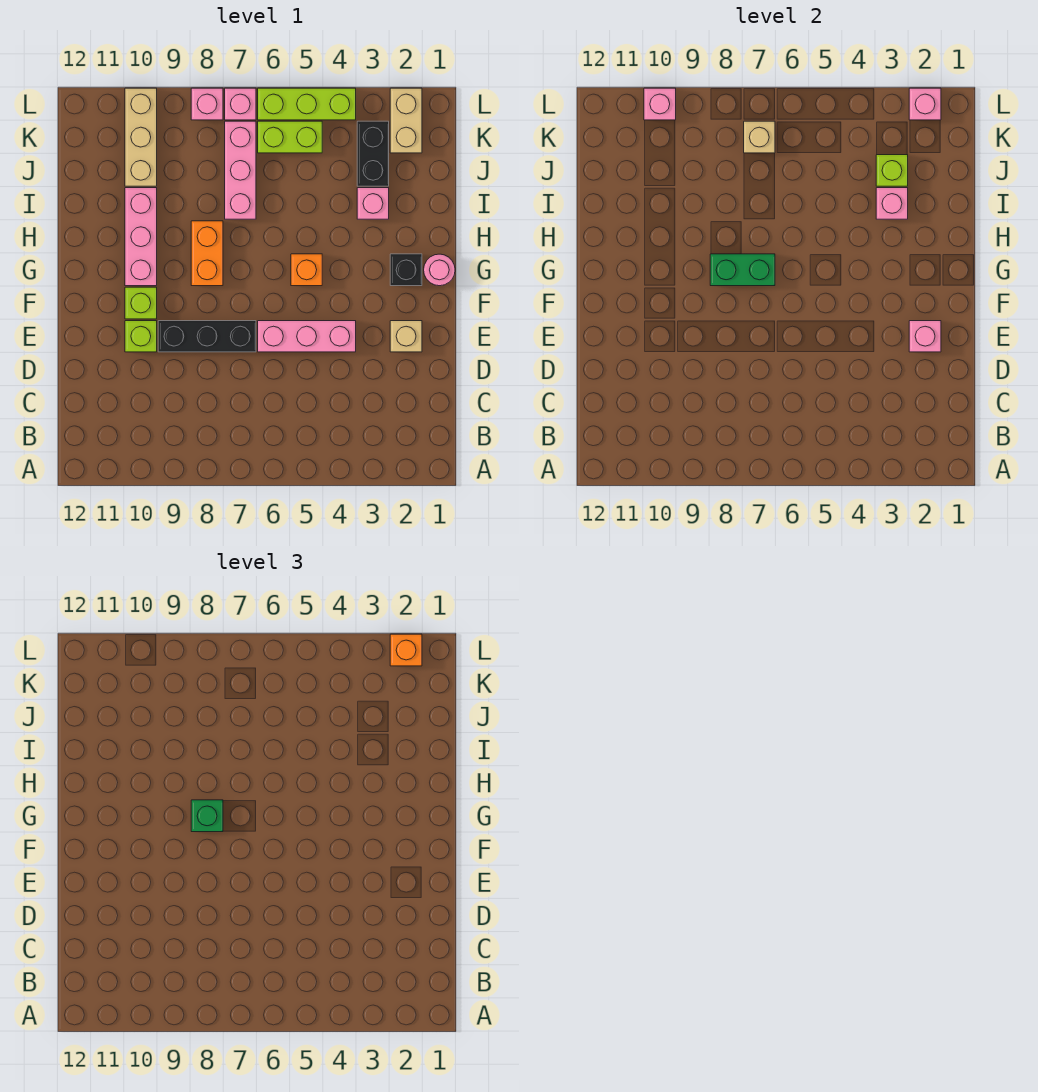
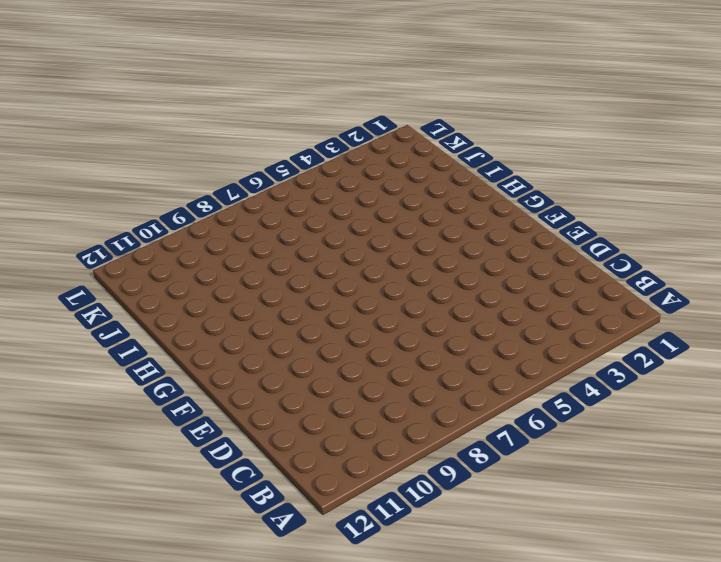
none -> tan 1x1 brick [390,321,422,352]
none -> pink 1x3 brick [258,321,356,352]
none -> black 1x3 brick [158,321,256,352]

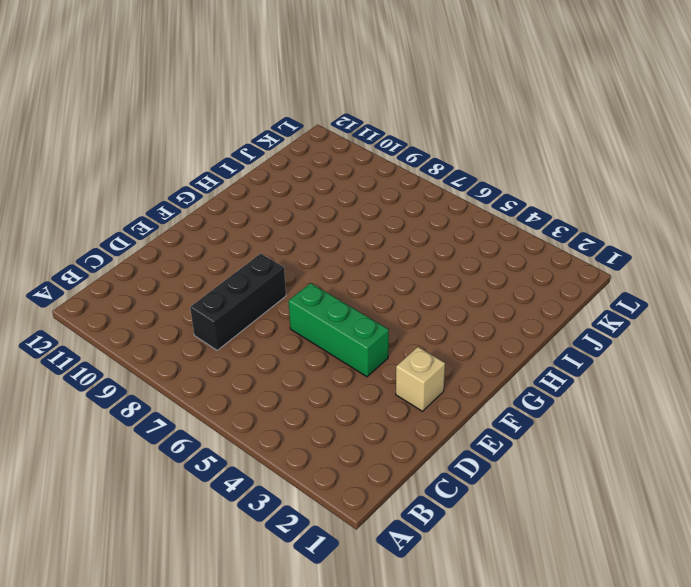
black 1x3 brick [190,254,286,350] -> black 1x3 brick turned to [158,321,256,352]
green 1x3 brick [289,283,389,377] -> pink 1x3 brick [258,321,356,352]
none -> lime 1x1 brick [125,321,157,352]
none -> lime 1x1 brick [125,287,157,319]
none -> pink 1x1 round brick [424,254,455,286]

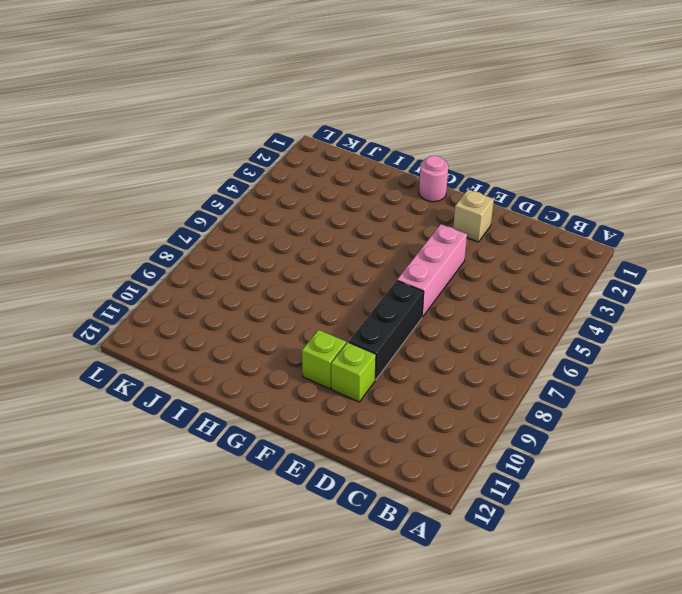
none -> black 1x1 brick [390,254,422,286]
none -> orange 1x1 brick [291,254,322,286]
none -> orange 1x2 brick [191,221,223,286]

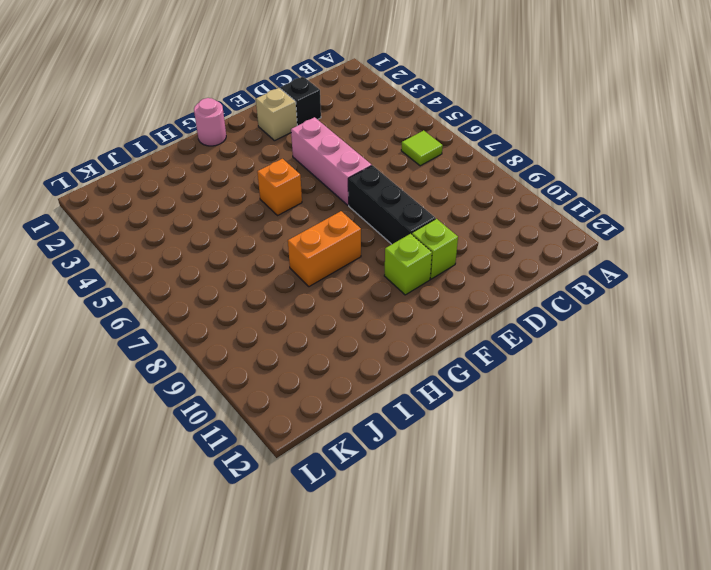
lime 1x1 tile [401,130,443,166] -> none
black 1x1 brick [280,77,321,126] -> black 1x1 brick moved to [390,254,422,286]
none -> pink 1x3 brick [125,188,157,286]
none -> pink 1x1 brick [357,188,389,219]
none -> pink 1x3 brick [225,121,256,219]

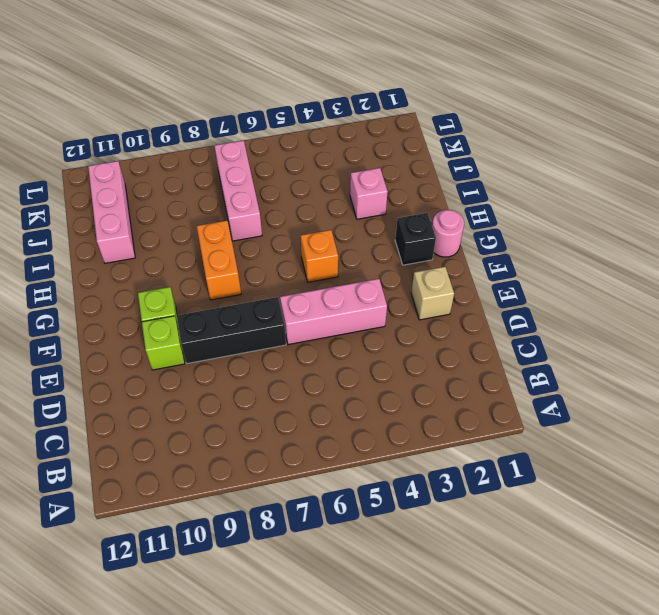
pink 1x3 brick [88,161,135,263] -> pink 1x3 brick moved to [125,188,157,286]
none -> black 1x2 brick [357,121,389,186]
none -> tan 1x3 brick [125,88,157,186]
none -> tan 1x2 brick [390,88,422,153]

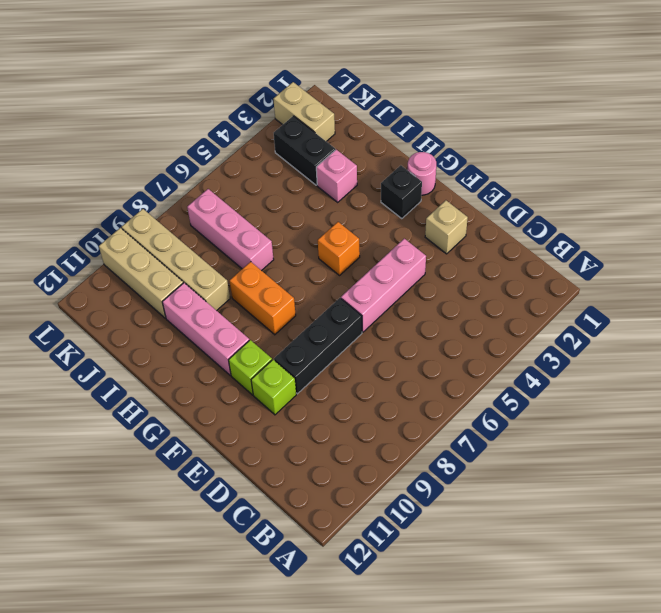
tan 1x4 brick [122,209,230,311] -> none
none -> lime 1x2 brick [258,121,322,153]
none -> lime 1x3 brick [258,88,356,120]
none -> pink 1x1 brick [225,88,256,120]

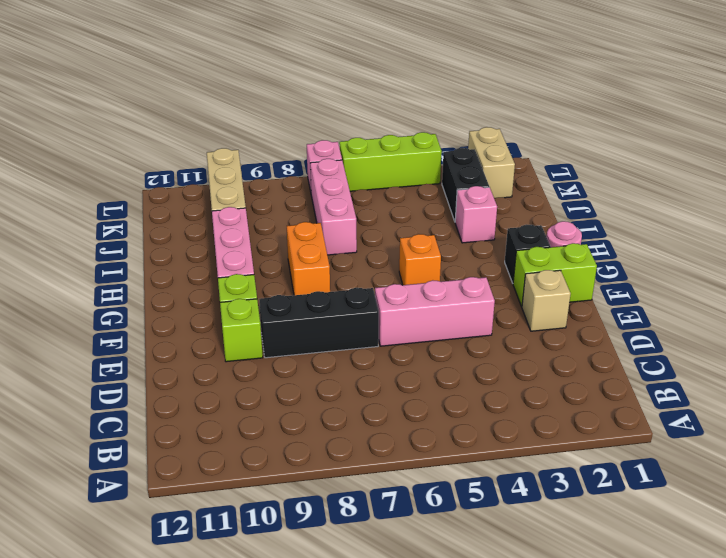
lime 1x2 brick [513,243,597,307] -> lime 1x2 brick moved to [258,121,322,153]
none -> pink 1x1 brick [191,88,223,120]
none -> pink 1x1 brick [909,321,941,352]
none -> green 1x2 brick [710,254,775,286]

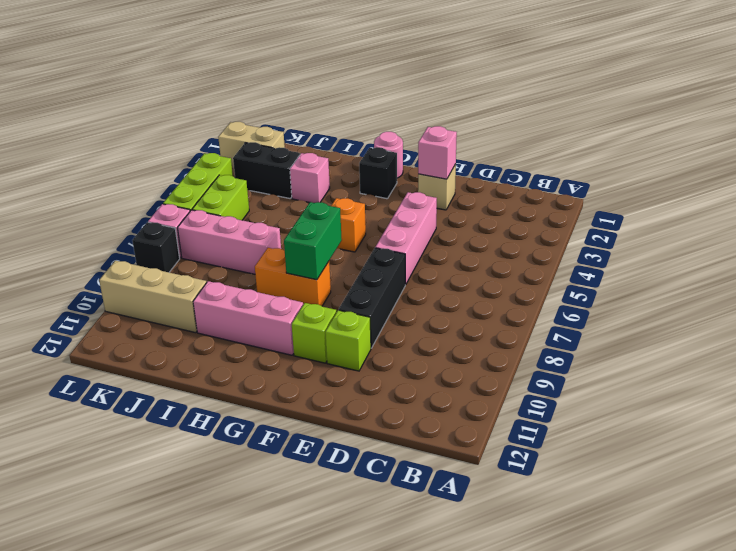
black 1x1 brick [132,222,180,272] -> pink 1x1 brick [191,88,223,120]
none -> pink 1x1 brick [876,188,908,219]
none -> lime 1x1 brick [876,155,908,186]
none -> tan 1x1 brick [744,121,775,153]

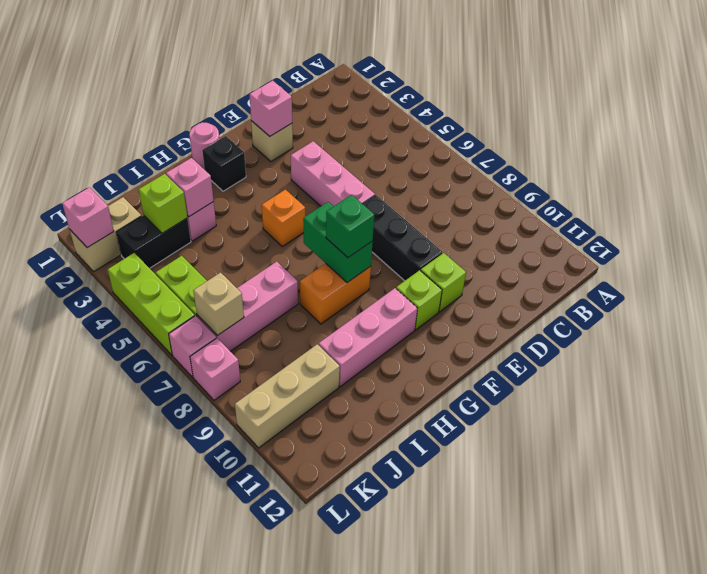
none -> pink 1x1 brick [644,88,676,120]
none -> orange 1x1 brick [390,634,422,666]

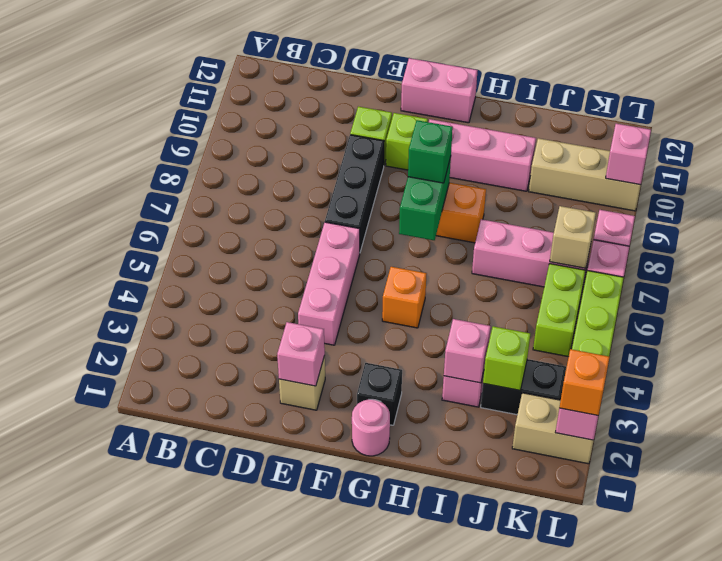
pink 1x2 brick [401,58,478,123] -> none

